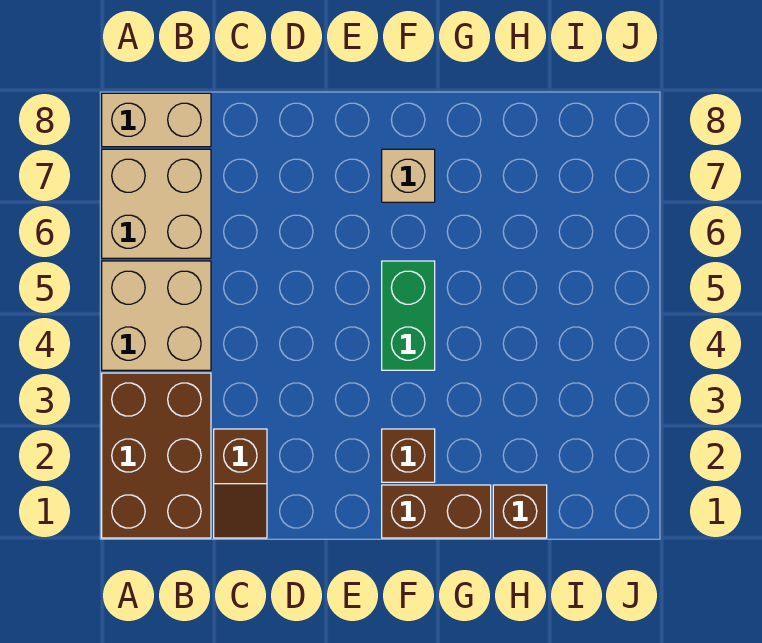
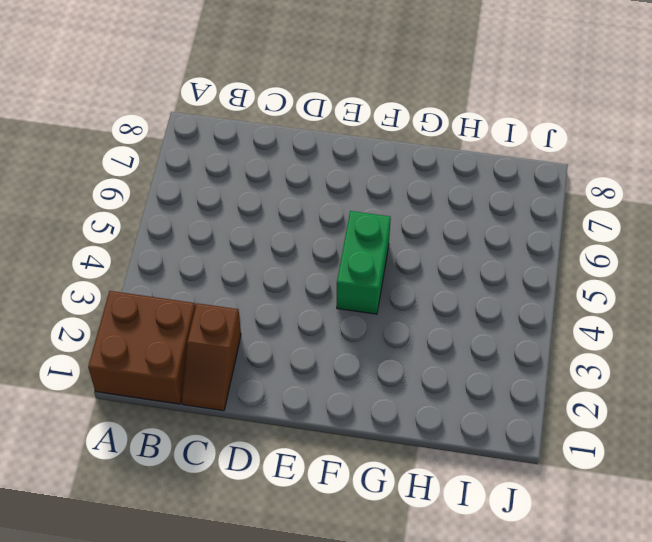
brown 2x2 brick [88,291,195,404] -> brown 2x3 brick [102,373,211,538]
none -> tan 2x2 brick [102,261,211,370]
none -> tan 2x2 brick [102,149,211,258]

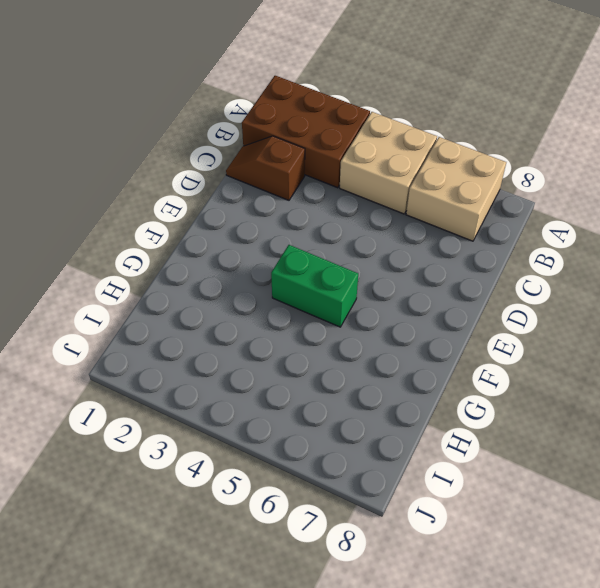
none -> tan 1x2 brick [102,93,211,147]
none -> brown 1x2 brick [382,485,491,538]

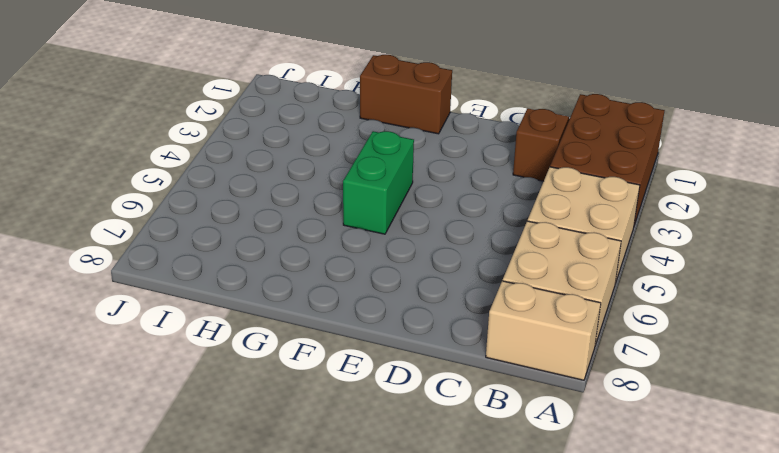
none -> brown 1x1 brick [382,429,435,482]
none -> tan 1x1 brick [382,149,435,202]

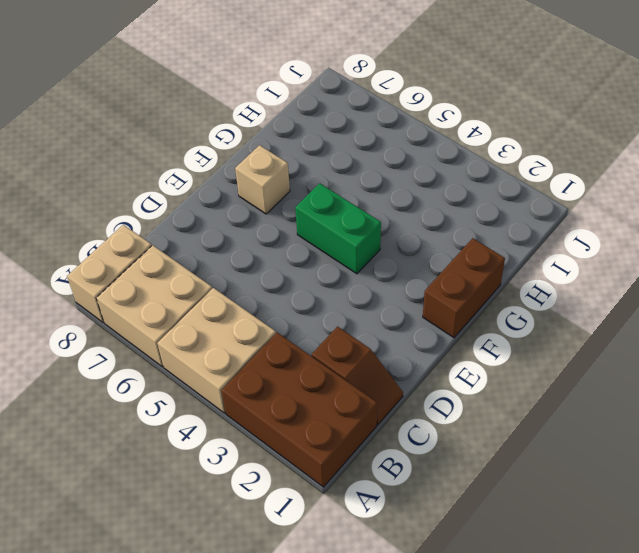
none -> brown 1x1 brick [382,429,435,482]
none -> brown 1x1 brick [493,485,547,538]

